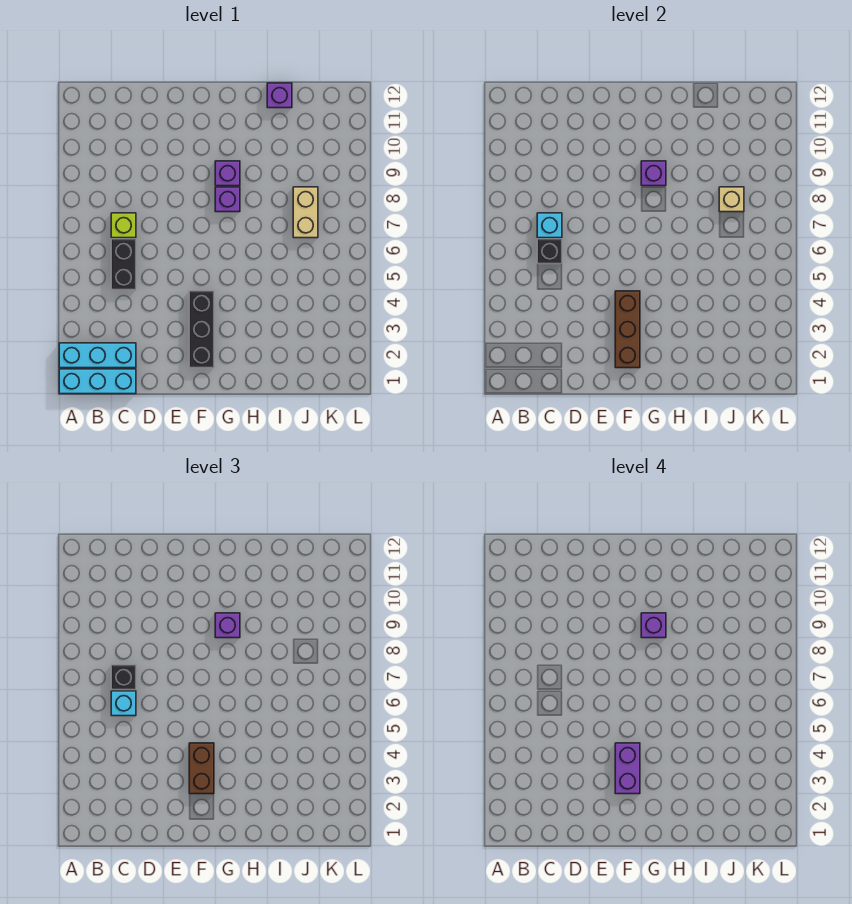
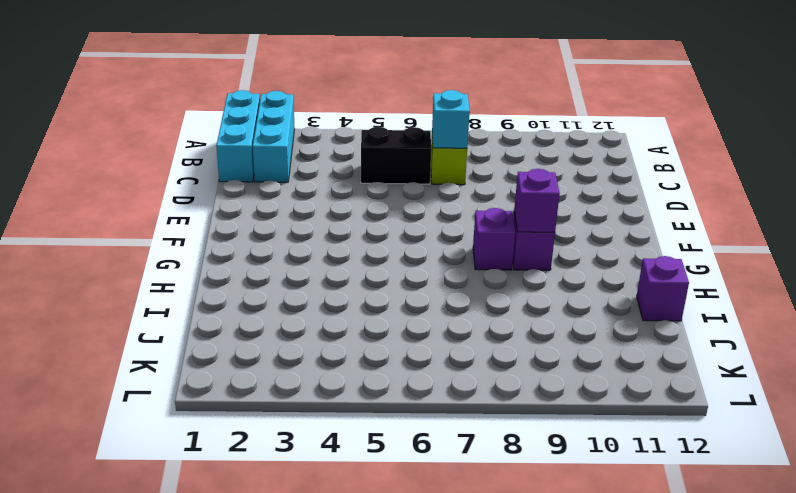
none -> black 1x3 brick [189,291,214,368]
none -> tan 1x2 brick [293,187,318,238]
none -> black 1x1 brick [537,239,562,264]

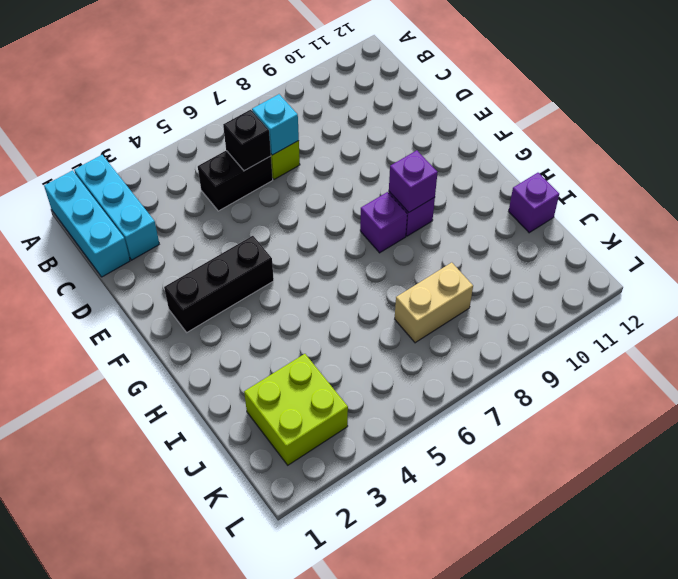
lime 2x2 brick [244,354,348,465] -> none
none -> brown 1x3 brick [615,291,640,368]
none -> tan 1x1 brick [719,187,744,212]
none -> cyan 1x1 brick [111,691,136,716]

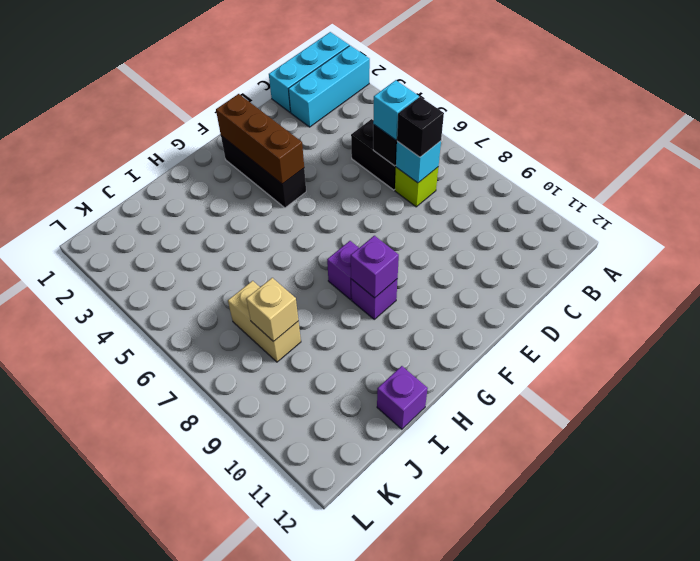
none -> brown 1x2 brick [189,743,214,794]
none -> purple 1x1 brick [215,613,240,638]
none -> purple 1x2 brick [615,743,640,794]

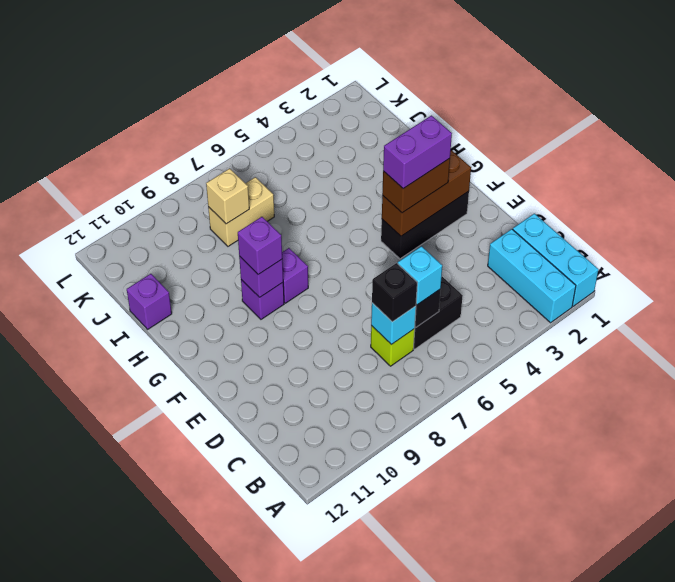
none -> purple 1x1 brick [641,613,666,638]

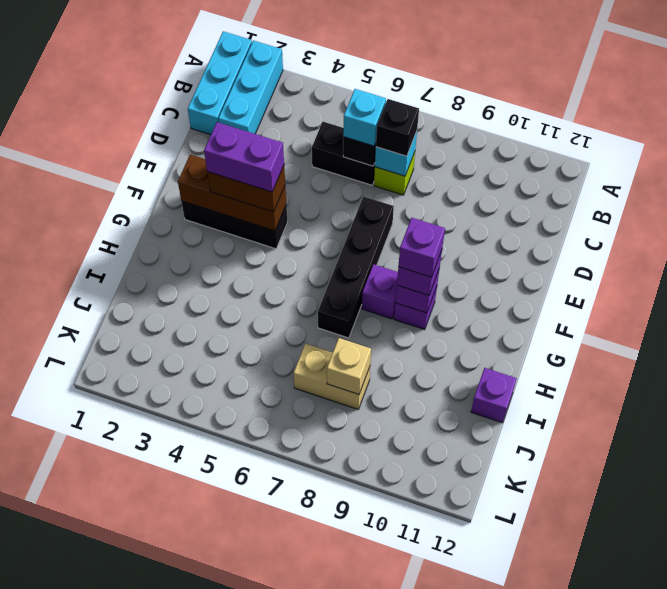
black 1x4 brick [318,196,394,338] -> none

